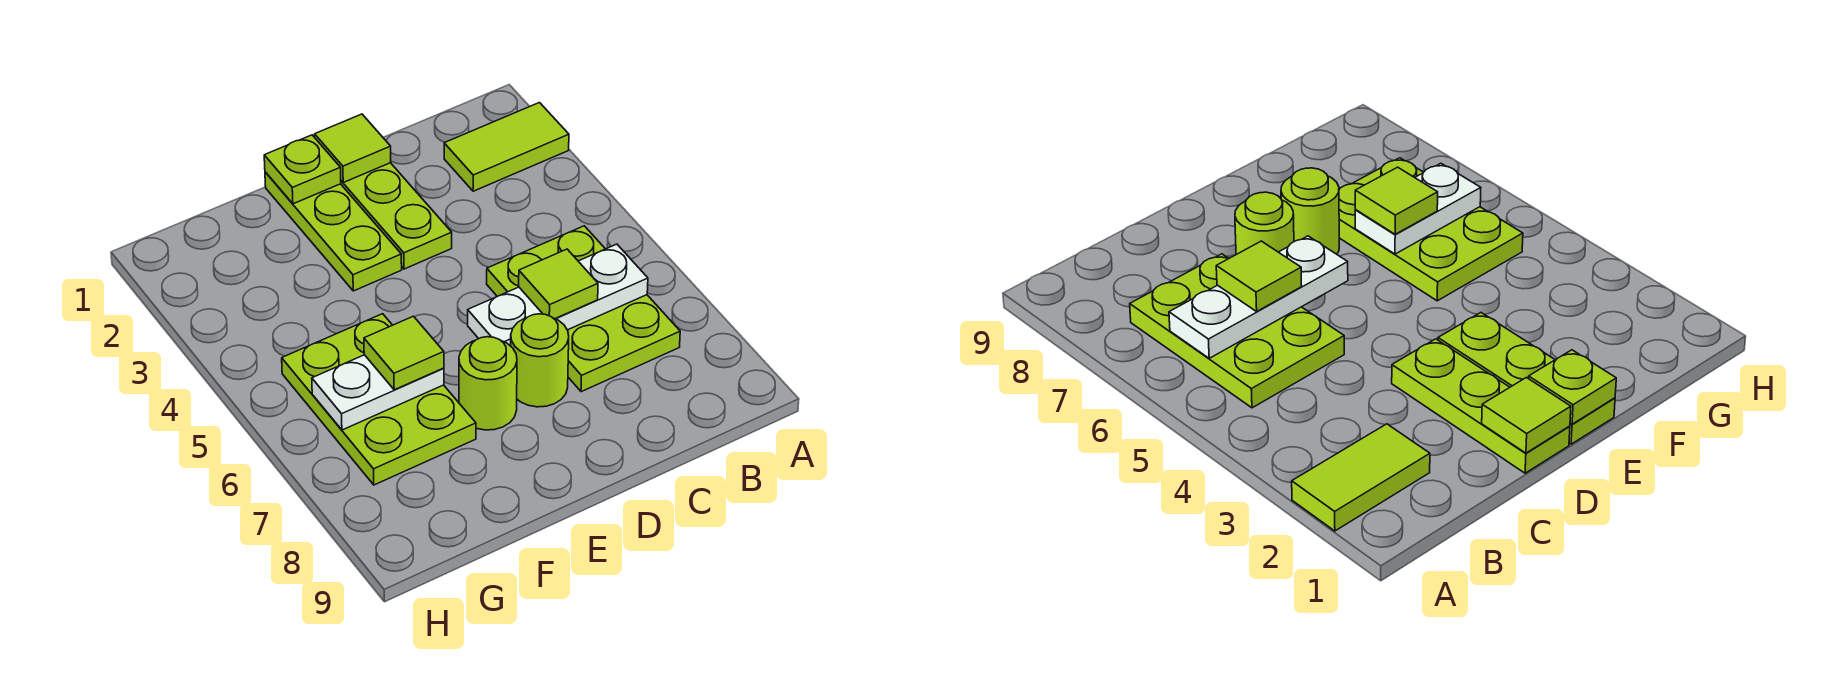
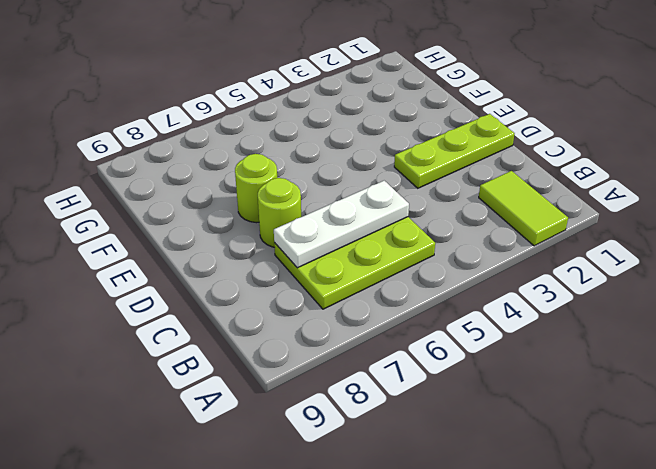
white 1x3 plate [274,181,409,268] -> white 1x3 plate turned to [468,244,648,346]
none -> lime 1x3 plate [265,172,402,291]
none -> lime 2x3 plate [282,314,476,485]
none -> lime 1x1 tile [315,114,391,182]

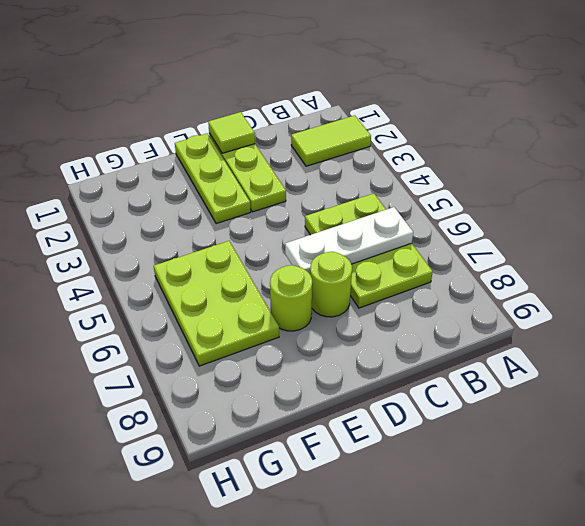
none -> lime 1x1 plate [264,135,341,204]
none -> white 1x2 plate [312,355,444,430]
none -> lime 1x1 tile [519,249,598,319]

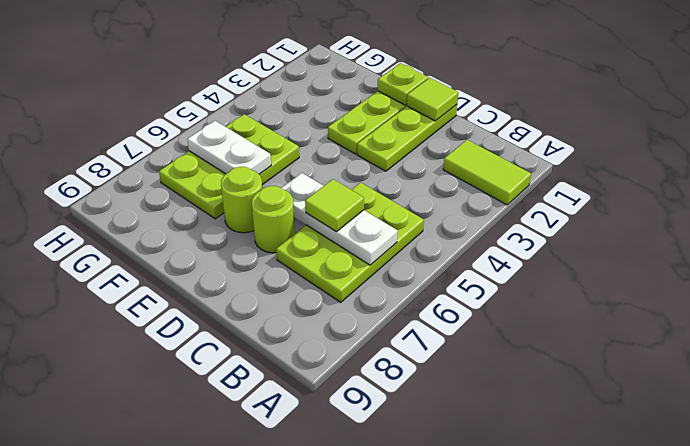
none -> lime 1x1 tile [364,316,444,390]

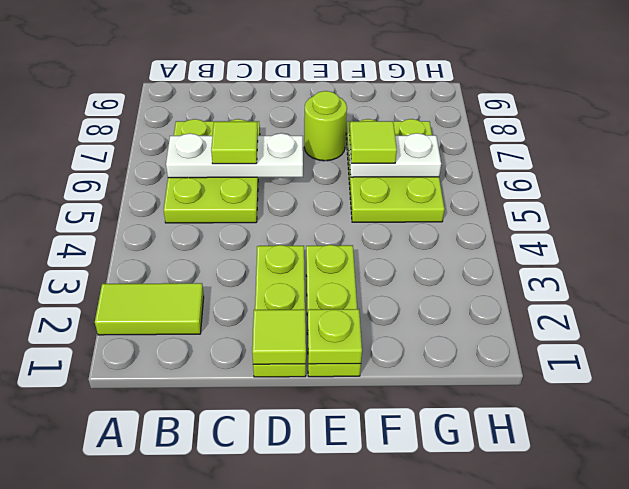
none -> lime 1x1 round brick [511,314,569,407]

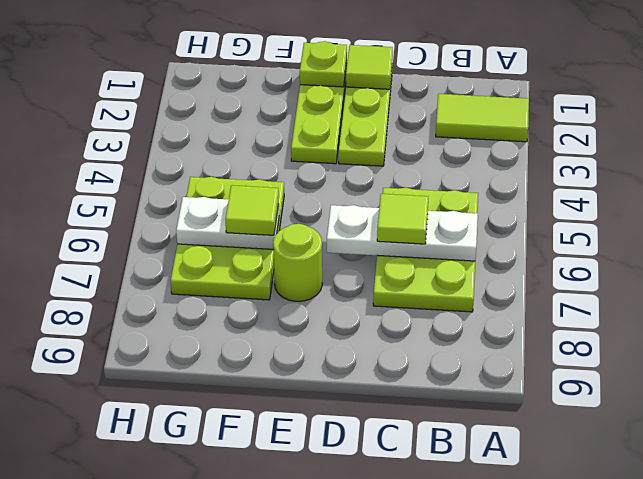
none -> lime 1x1 round brick [511,314,569,407]

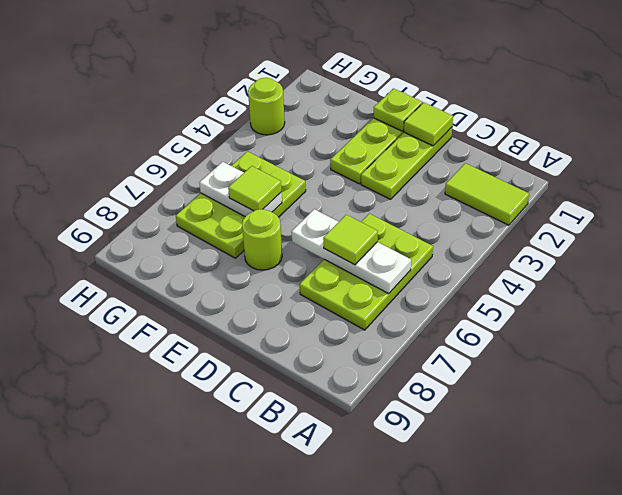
lime 1x1 round brick [248,78,285,135] -> lime 1x1 round brick moved to [511,314,569,407]

